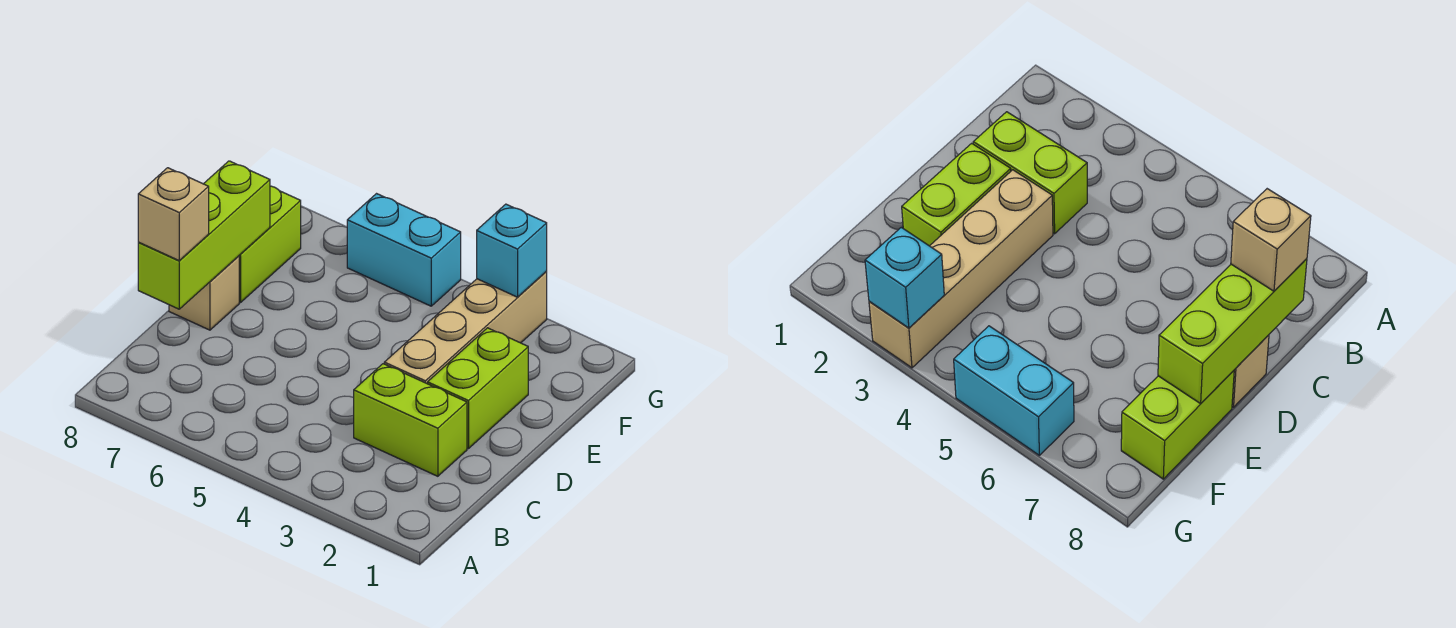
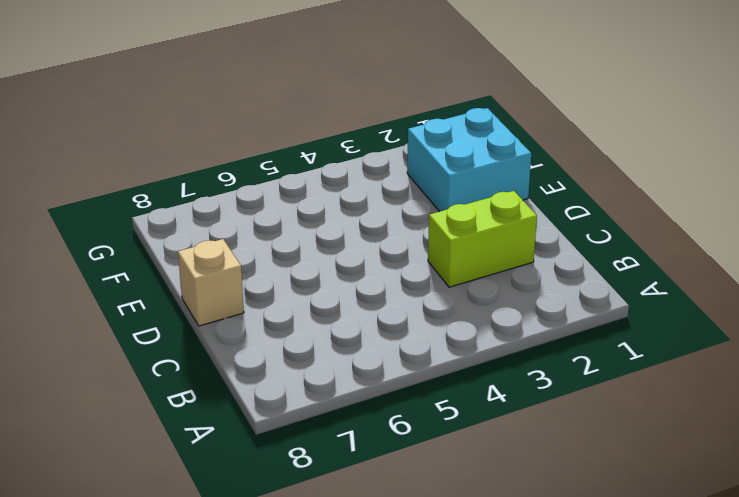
cyan 2x2 brick [407,108,531,212] -> lime 1x2 brick [428,328,528,449]
none -> tan 1x4 brick [384,271,547,384]
none -> lime 1x2 brick [239,186,301,302]

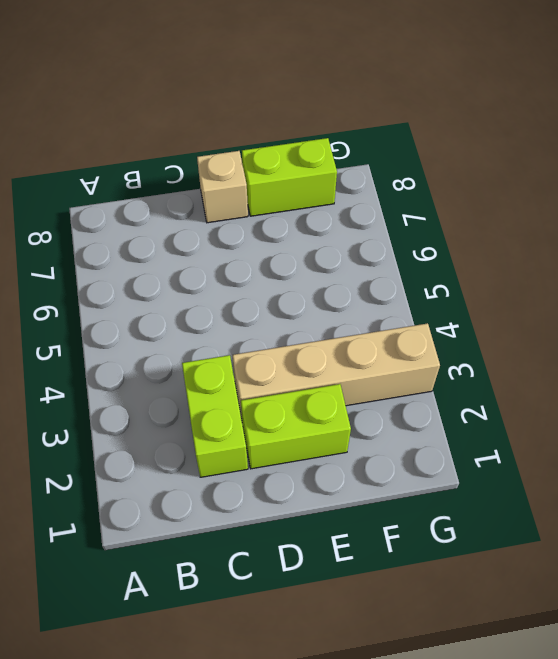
none -> cyan 1x2 brick [347,194,461,306]
none -> lime 1x3 brick [138,161,270,309]

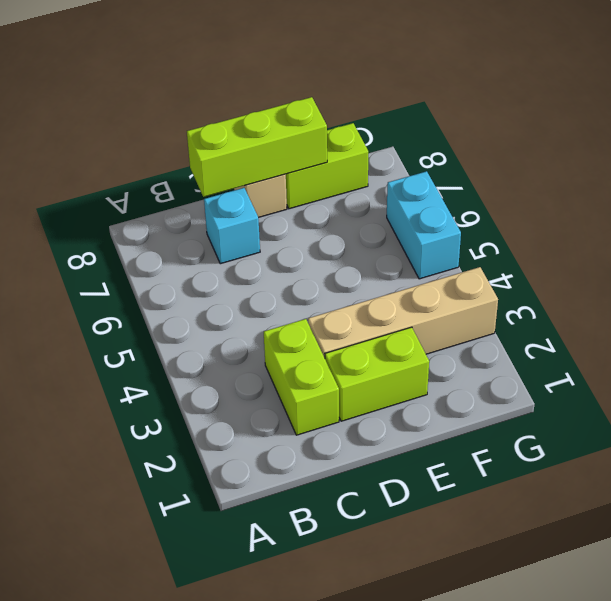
cyan 1x1 brick [204,188,260,264] -> cyan 1x1 brick moved to [477,204,547,297]
none -> tan 1x1 brick [138,168,209,260]

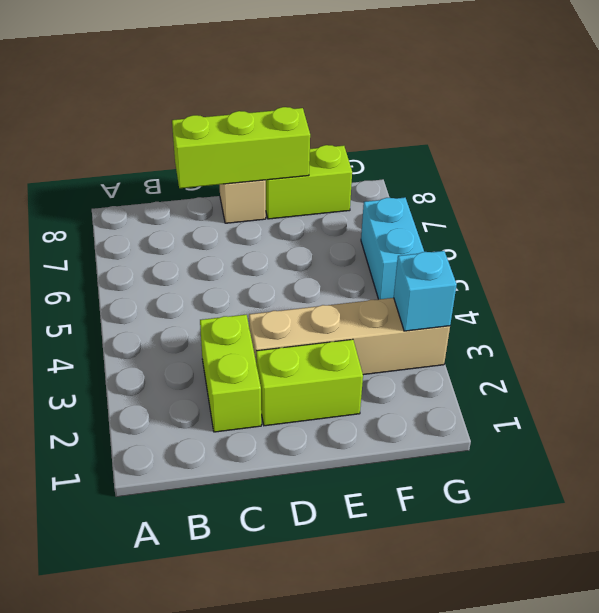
none -> tan 1x1 brick [138,168,209,260]

